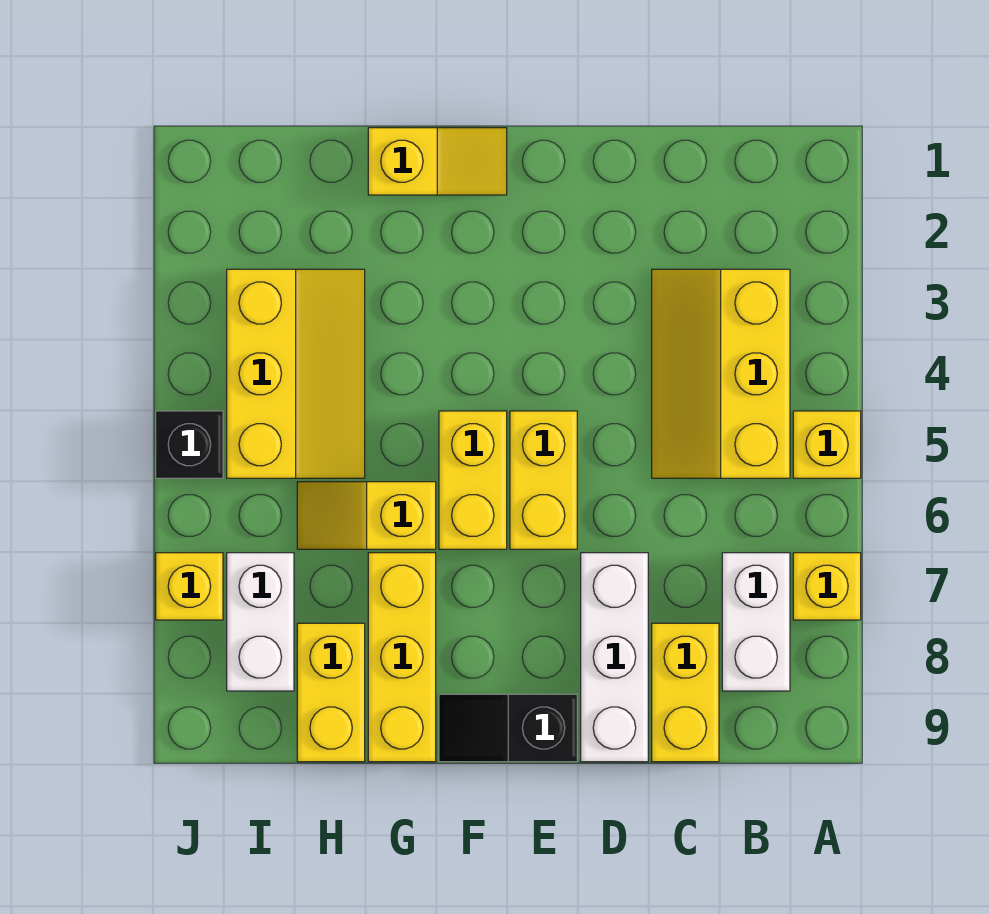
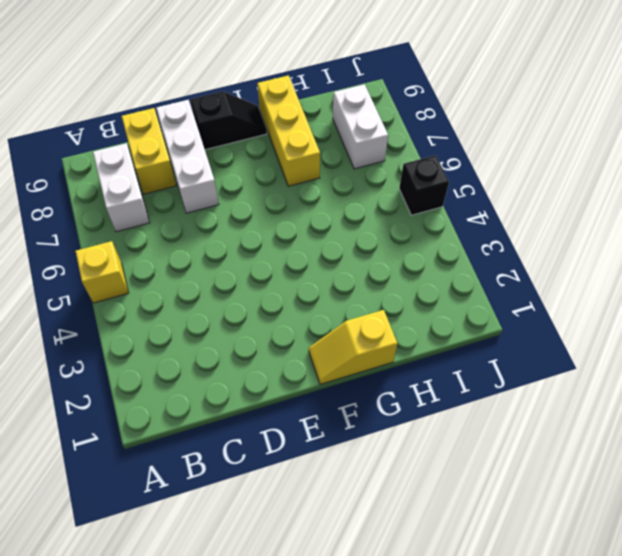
none -> yellow 1x1 brick [793,553,861,620]
none -> yellow 2x3 slope [652,269,790,478]
none -> yellow 1x2 brick [510,411,577,549]

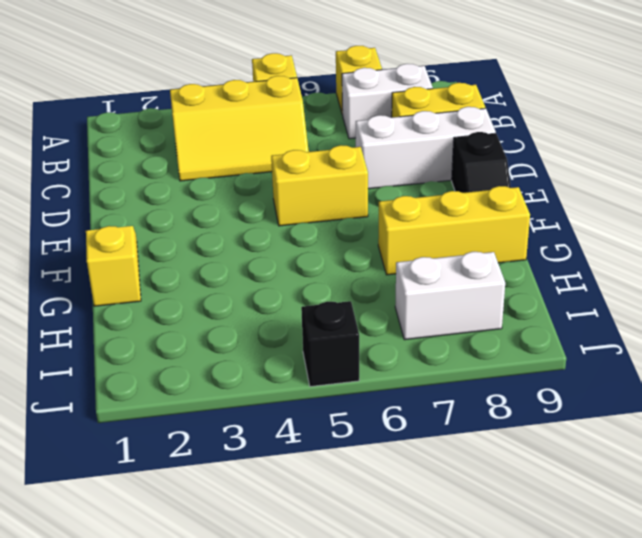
none -> yellow 1x2 brick [439,411,507,549]
none -> yellow 1x2 slope [297,482,436,549]
none -> yellow 2x3 slope [227,269,365,478]

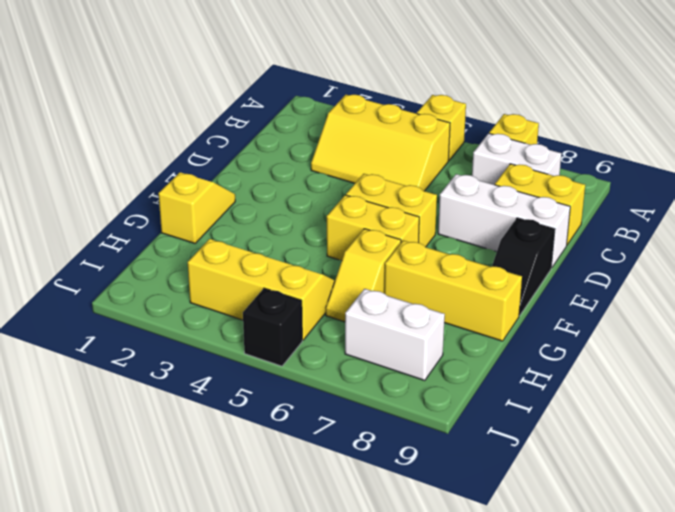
none -> yellow 1x2 brick [297,623,365,762]
none -> yellow 1x1 brick [156,553,223,620]

